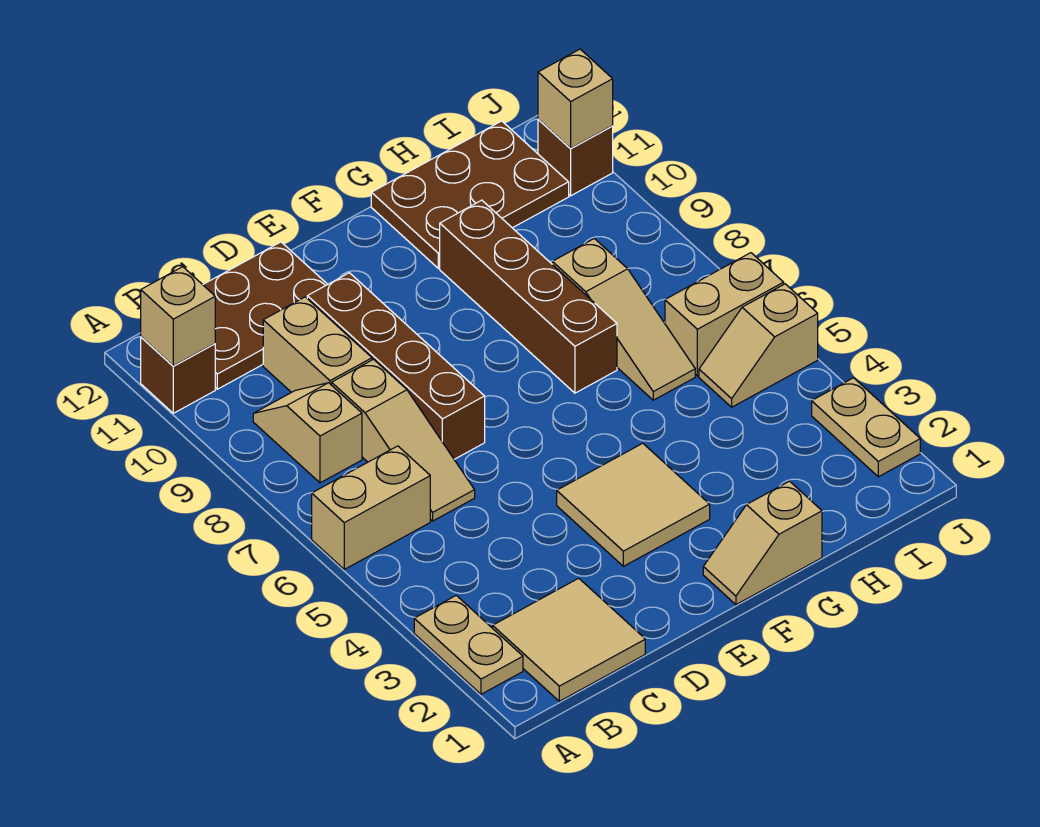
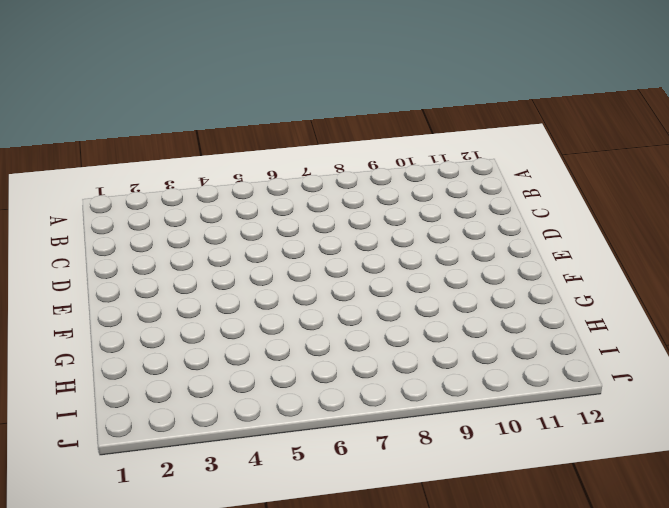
none -> tan 1x2 plate [414,595,523,694]
none -> tan 1x2 brick [312,446,430,569]
none -> brown 1x1 brick [141,337,215,413]

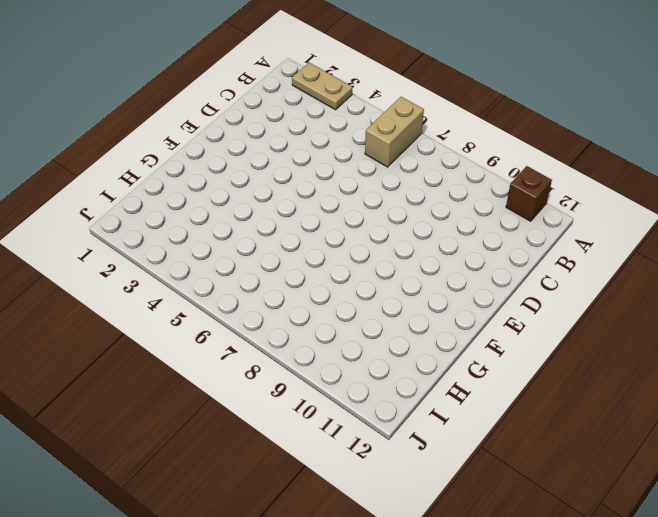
none -> tan 2x2 tile [493,578,645,701]
none -> tan 1x2 slope [253,383,362,483]
none -> brown 2x3 plate [203,242,327,389]

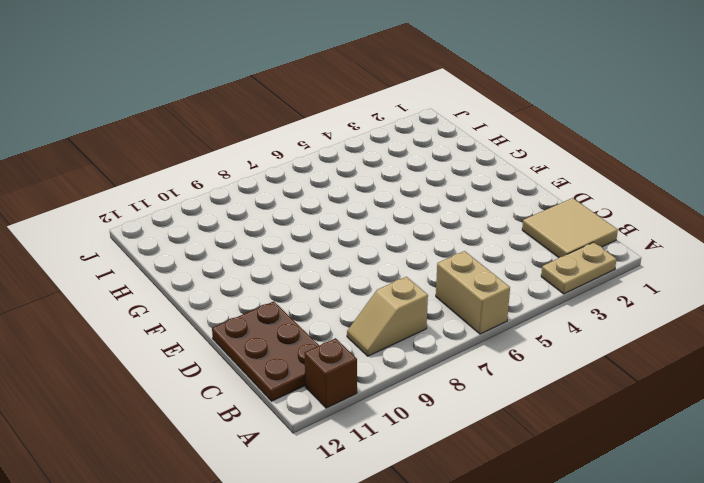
none -> tan 1x3 slope [332,359,475,521]
none -> tan 1x2 brick [263,297,372,393]
none -> brown 1x4 brick [307,273,485,459]

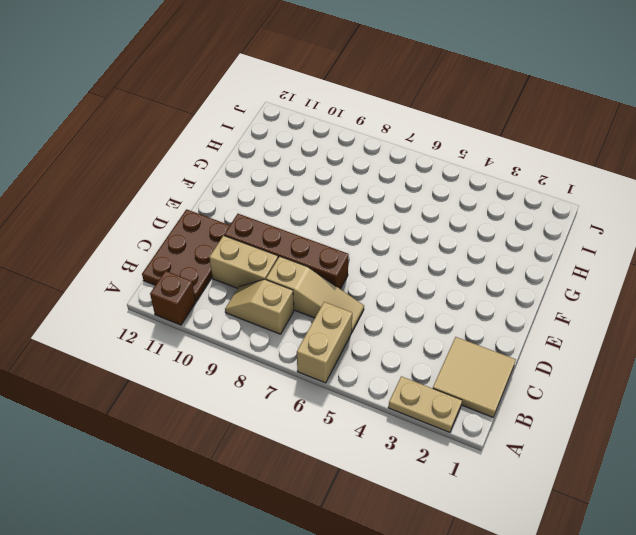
none -> tan 2x2 tile [557,443,710,566]
none -> tan 1x2 slope [703,481,822,605]
none -> brown 1x4 brick [440,200,617,393]

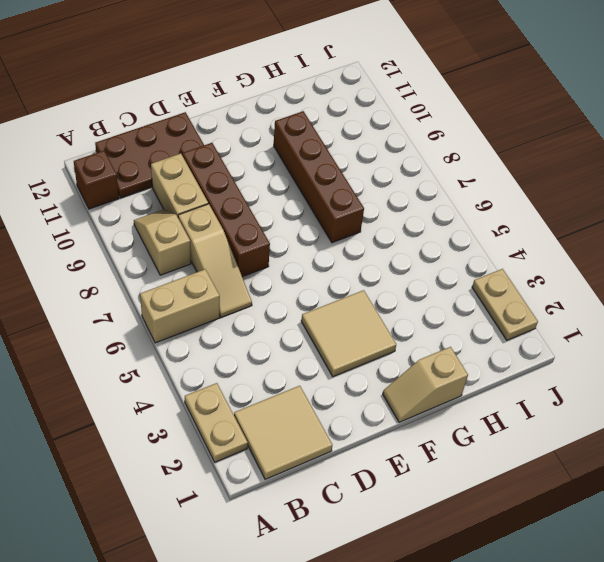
none -> brown 2x3 plate [371,121,569,268]
none -> tan 1x3 slope [552,238,695,400]
none -> tan 1x2 slope [699,284,818,407]

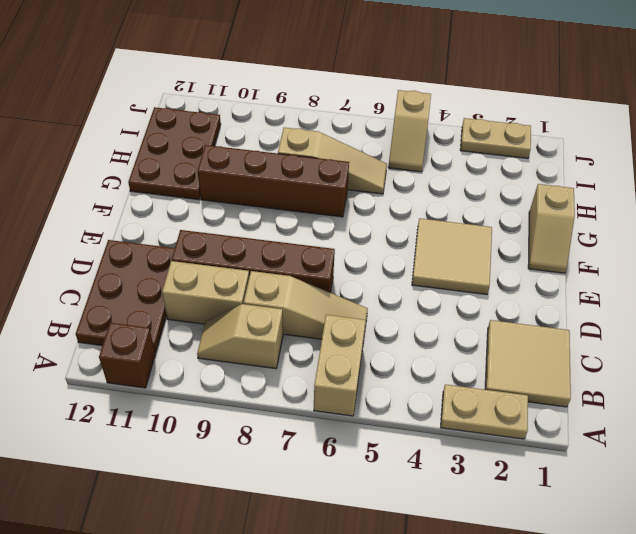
none -> tan 1x2 brick [665,253,784,376]
none -> brown 1x1 brick [538,120,613,196]
none -> tan 1x1 brick [141,267,215,366]

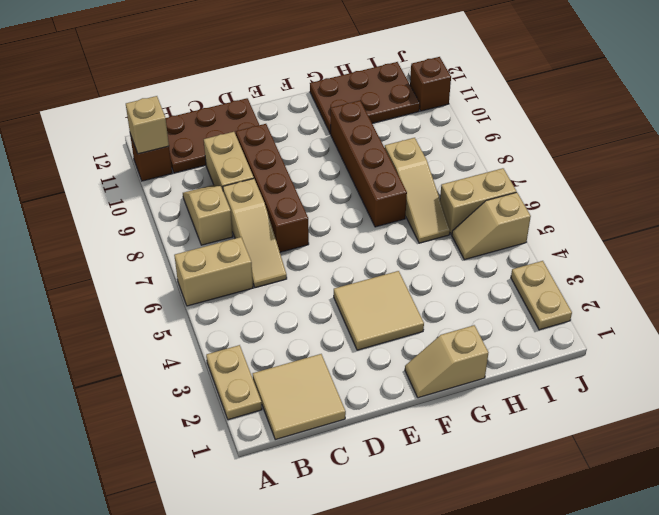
none -> tan 1x1 brick [538,49,613,149]

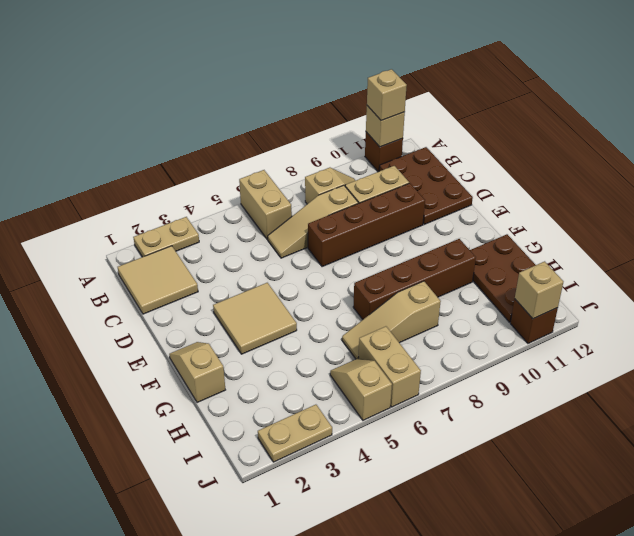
tan 1x1 brick [367,69,407,121] -> none

